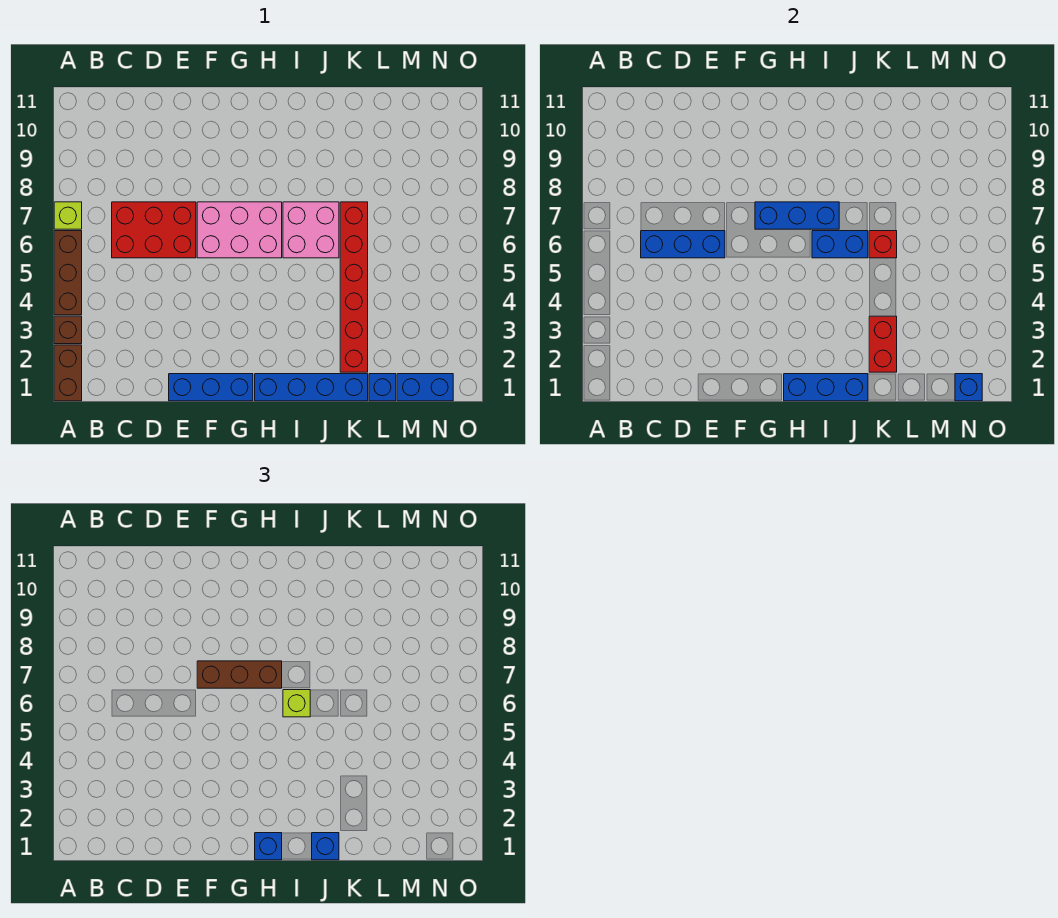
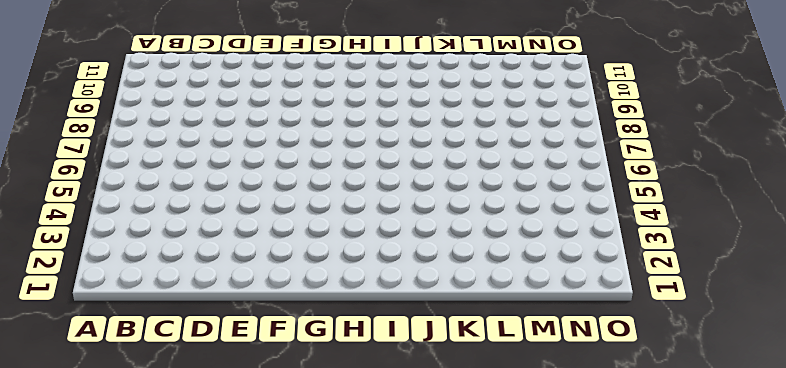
none -> brown 1x2 brick [54,345,82,401]
none -> brown 1x1 brick [54,316,82,344]
none -> brown 1x3 brick [54,231,82,315]

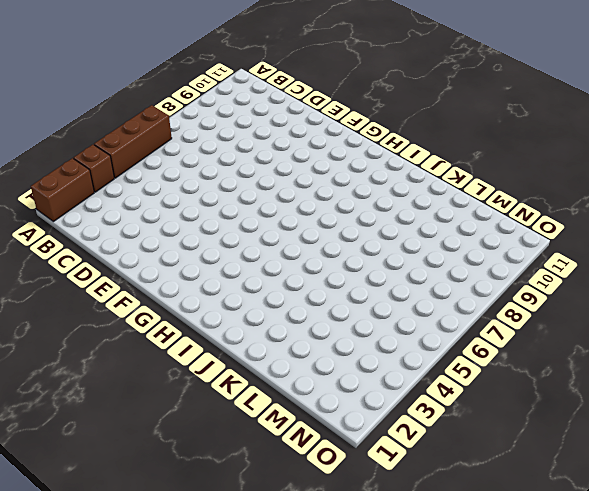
none -> lime 1x1 brick [54,202,82,229]
none -> red 2x3 brick [112,202,196,258]
none -> blue 1x3 brick [169,374,253,401]

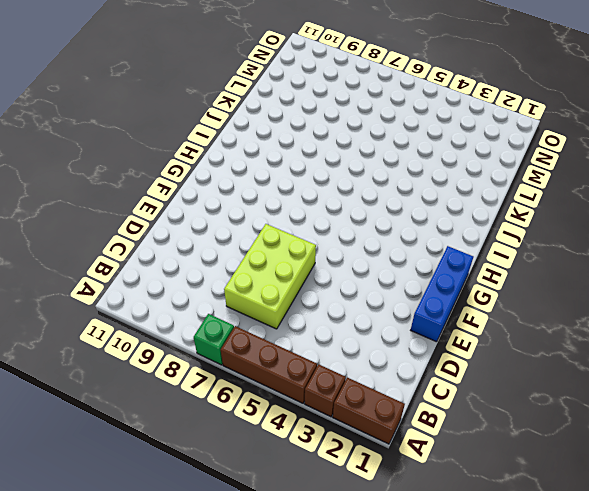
green 1x1 brick [194,314,234,365] -> lime 1x1 brick [54,202,82,229]
lime 2x3 brick [224,224,316,329] -> red 2x3 brick [112,202,196,258]
none -> pink 2x3 brick [197,202,282,258]
none -> blue 1x4 brick [255,374,368,401]
none -> pink 2x2 brick [283,202,339,258]

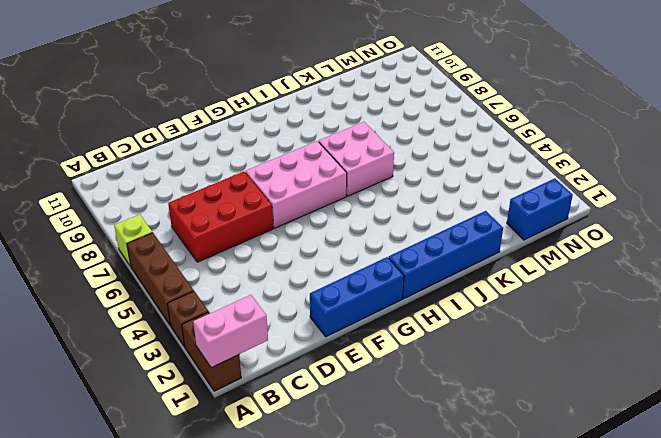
pink 1x2 brick [193,295,268,368] -> none
none -> red 1x6 brick [340,202,368,372]
none -> blue 1x1 brick [369,374,396,401]
none -> blue 1x3 brick [641,231,725,258]

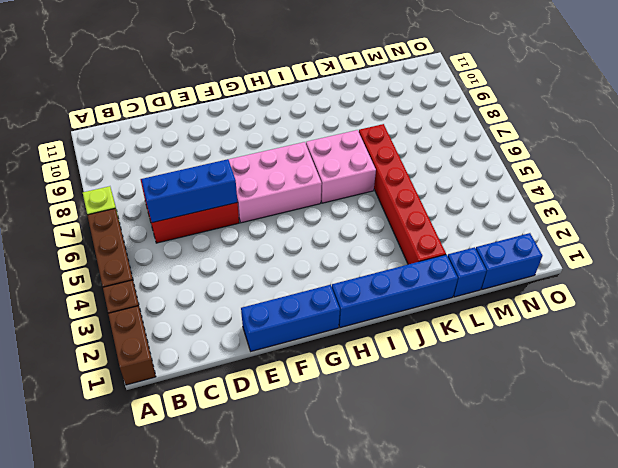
none -> blue 1x3 brick [755,202,839,229]
none -> blue 1x3 brick [784,374,868,401]
none -> blue 1x2 brick [812,231,868,258]

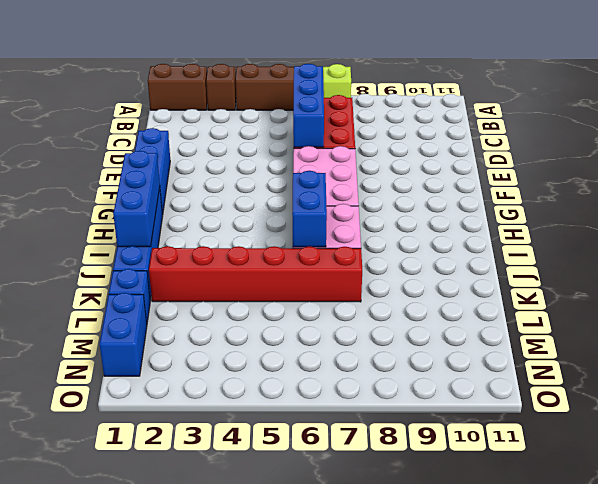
none -> blue 1x3 brick [755,202,839,229]
none -> red 1x2 brick [869,316,897,372]
none -> red 1x1 brick [869,231,897,258]

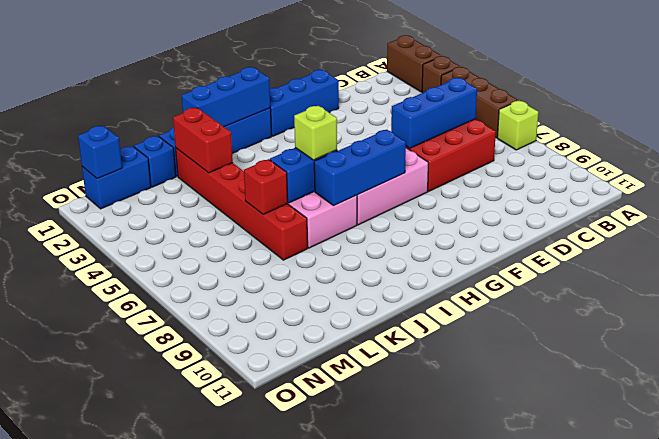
none -> brown 1x3 brick [197,661,282,688]
none -> blue 1x1 brick [255,833,282,860]
none -> blue 1x1 brick [312,833,339,860]

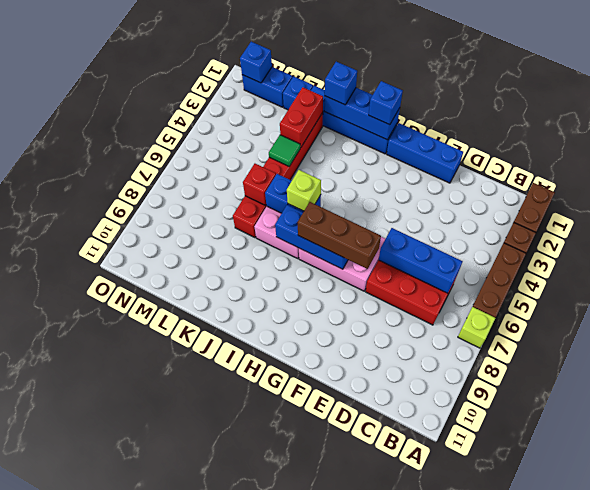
green 1x1 tile [269,135,300,166] -> none

